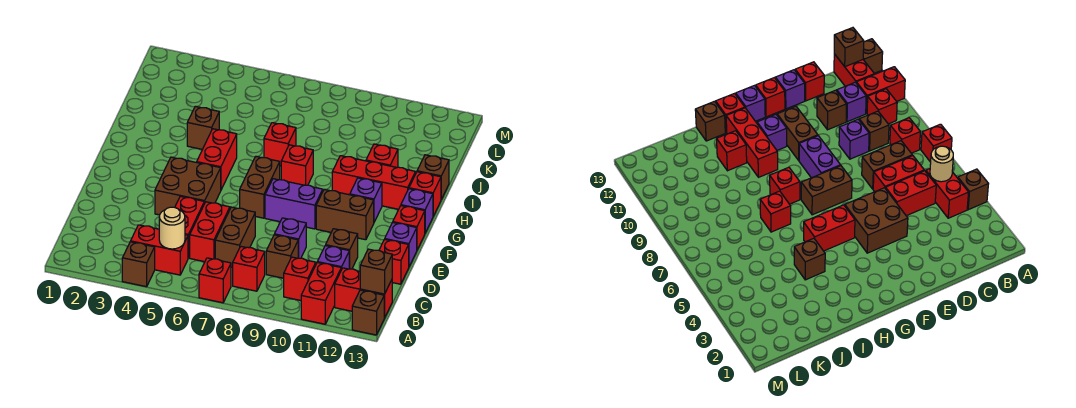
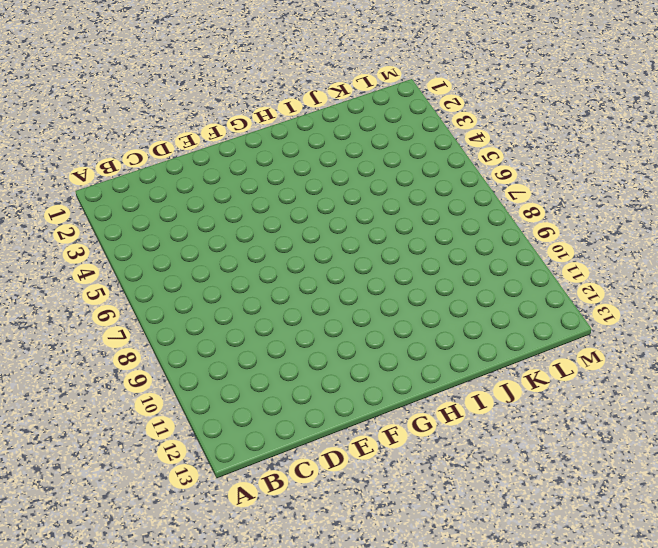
none -> brown 1x1 brick [122,242,155,287]
none -> red 1x1 brick [199,258,231,303]
none -> red 1x2 brick [301,263,341,324]
none -> brown 1x1 brick [352,290,384,335]

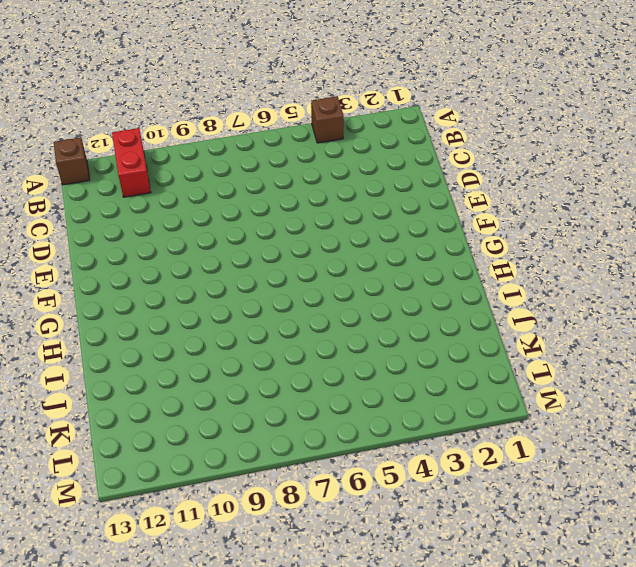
none -> red 1x1 brick [199,258,231,303]
none -> red 1x2 brick [131,225,188,275]
none -> red 1x1 brick [233,247,265,291]
none -> red 1x1 brick [284,257,316,301]

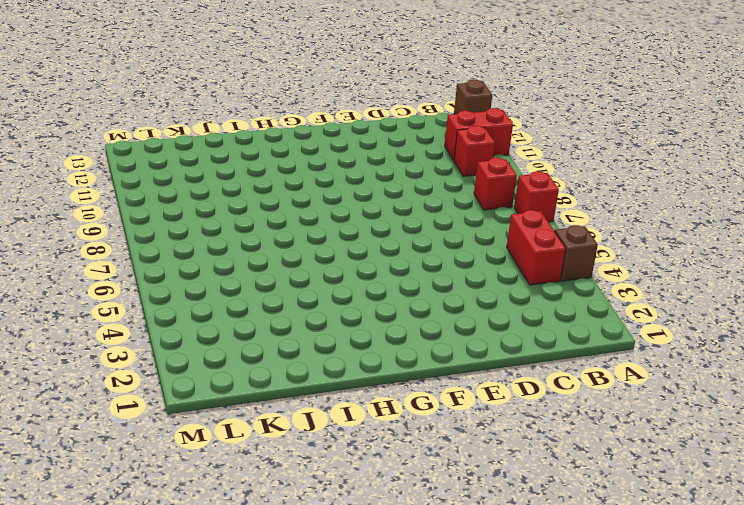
none -> red 1x2 brick [335,268,392,318]
none -> red 1x2 brick [175,196,204,258]
none -> red 1x2 brick [190,202,230,262]
none -> brown 1x2 brick [215,207,255,268]

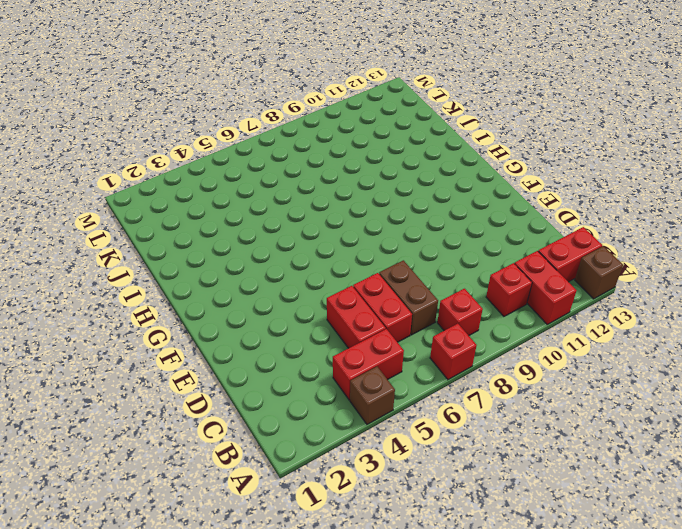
none -> brown 1x1 brick [266,235,298,278]
none -> purple 1x1 brick [317,246,349,270]
none -> purple 1x1 brick [274,218,306,258]
none -> brown 1x1 brick [326,229,358,269]

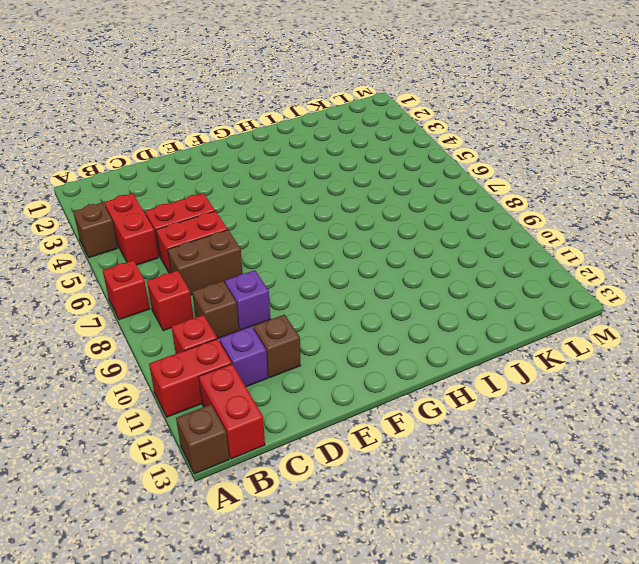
none -> red 1x1 brick [379,239,409,284]
none -> brown 2x2 brick [155,157,221,215]
none -> purple 1x1 brick [385,222,417,266]
none -> brown 1x2 brick [240,156,280,218]

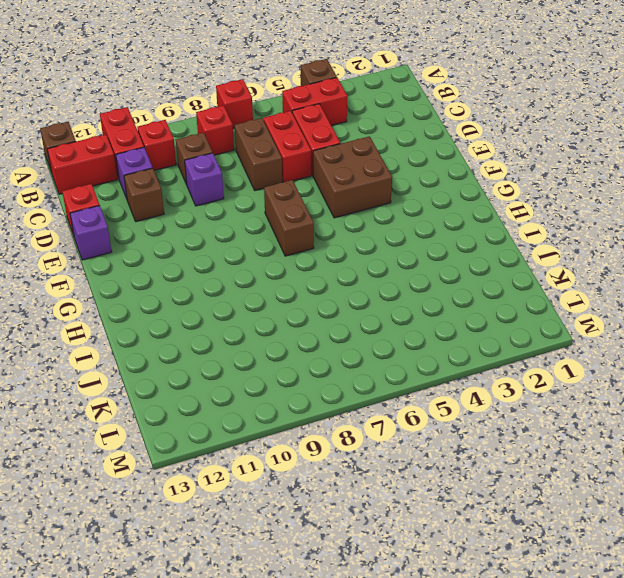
none -> purple 1x2 brick [265,179,323,229]
none -> brown 1x2 brick [316,189,374,240]
none -> red 1x1 brick [393,206,425,250]
none -> red 1x2 brick [197,129,237,190]

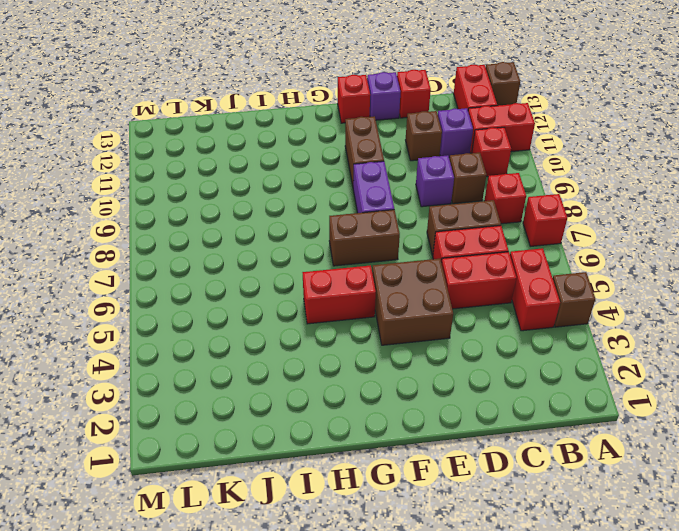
none -> purple 1x1 brick [350,178,382,222]
none -> purple 1x1 brick [401,189,433,233]
none -> red 1x1 brick [281,145,313,185]
none -> red 1x3 brick [332,156,416,209]

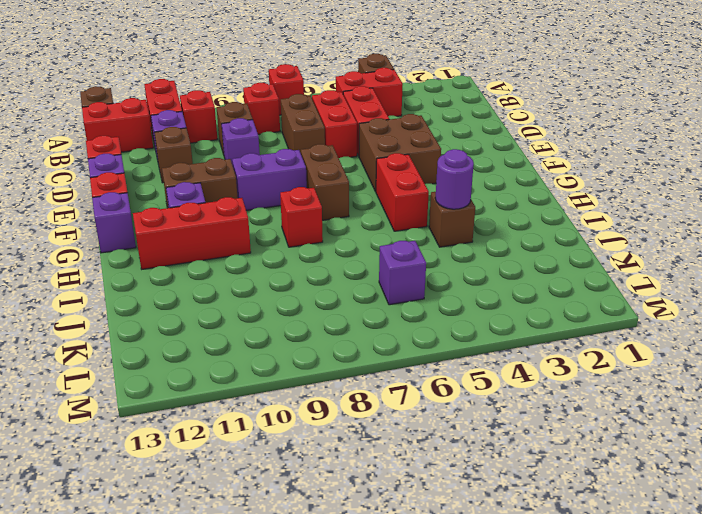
purple 1x1 round brick [435,149,474,209] -> none
purple 1x1 brick [379,241,426,305] -> none
none -> red 1x1 brick [409,172,441,216]
none -> red 1x1 brick [264,123,296,166]
none -> red 1x1 brick [366,144,398,168]
none -> brown 1x1 brick [417,155,449,199]

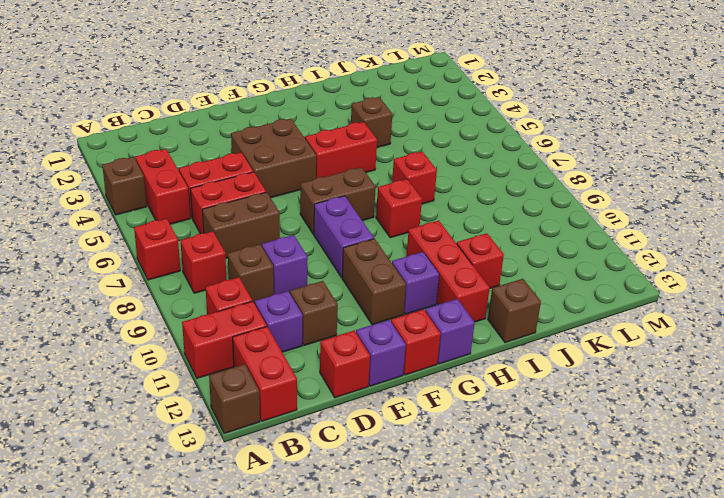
none -> red 1x1 brick [409,172,441,216]
none -> tan 1x1 round brick [159,207,185,249]
none -> brown 1x1 brick [360,249,392,294]

